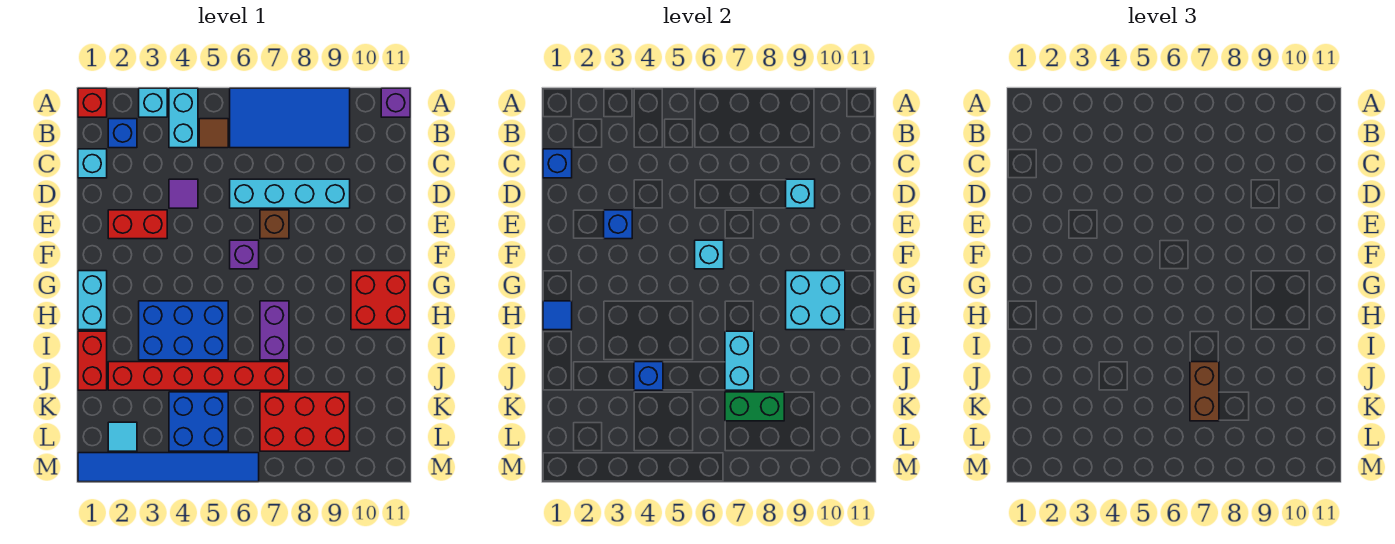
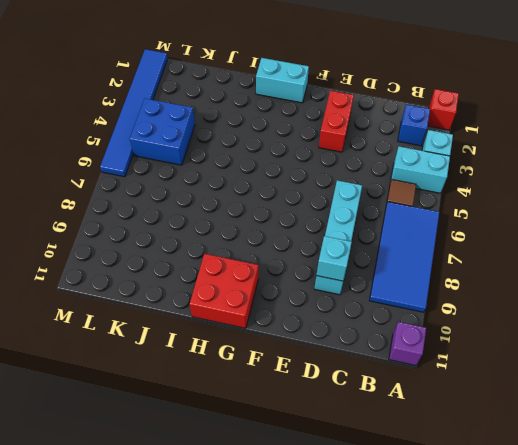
none -> cyan 1x1 brick [78,149,107,178]
none -> purple 1x1 tile [169,179,198,208]
none -> brown 1x1 brick [260,210,289,239]
none -> purple 1x1 brick [230,240,259,269]

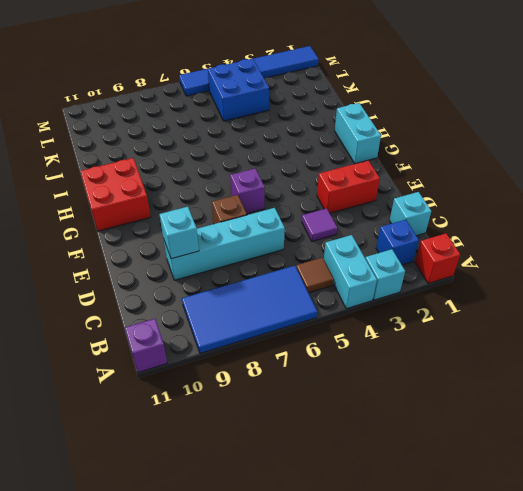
none -> blue 2x3 brick [139,301,228,360]
none -> purple 1x2 brick [260,301,289,360]
none -> red 1x2 brick [78,331,107,390]
none -> red 1x6 brick [108,362,289,390]

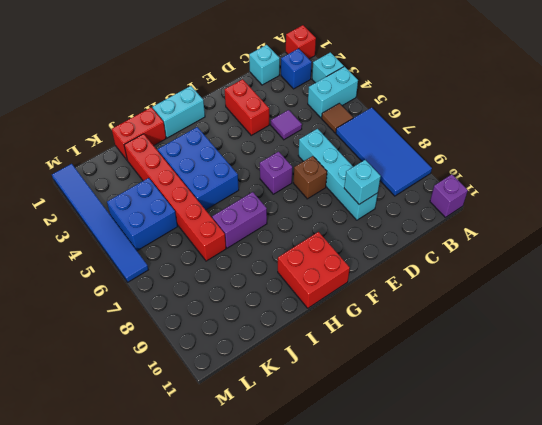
none -> red 2x3 brick [260,392,350,451]
none -> cyan 1x1 tile [108,422,137,451]
none -> blue 1x1 brick [543,149,572,178]
none -> blue 1x1 brick [604,210,632,239]

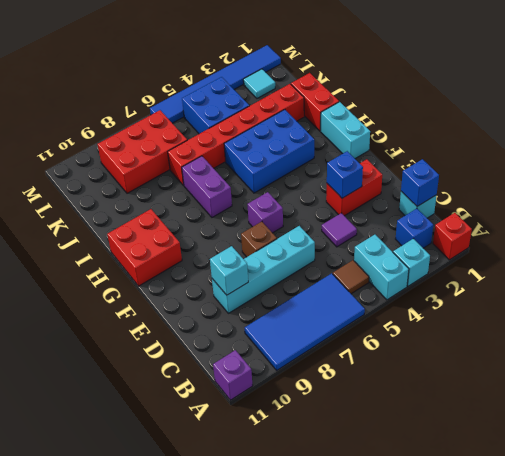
none -> cyan 1x1 brick [695,240,724,269]
none -> cyan 2x2 brick [786,271,845,330]
none -> blue 1x1 tile [543,301,572,330]
none -> cyan 1x2 brick [725,331,754,390]

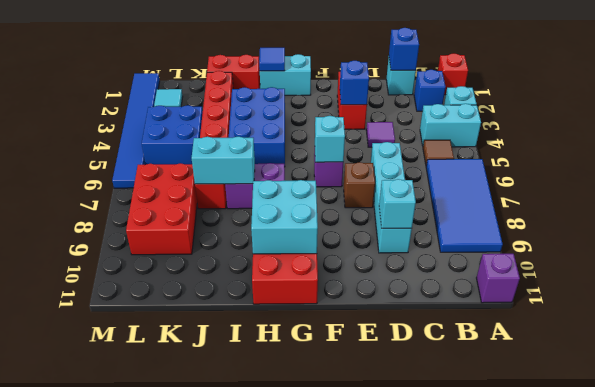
none -> blue 1x1 brick [634,362,663,390]
none -> green 1x2 brick [725,392,784,421]
none -> brown 1x2 brick [1190,362,1219,421]

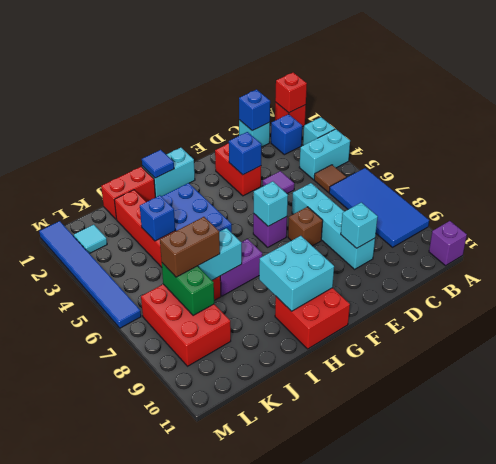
red 1x1 brick [275,73,307,113] -> none
none -> blue 2x2 brick [169,392,228,451]

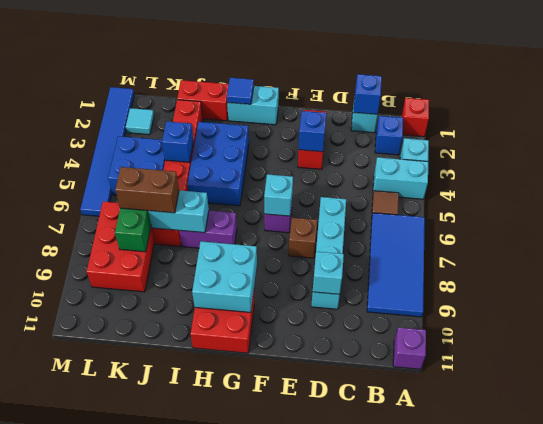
none -> purple 1x1 tile [169,179,198,208]

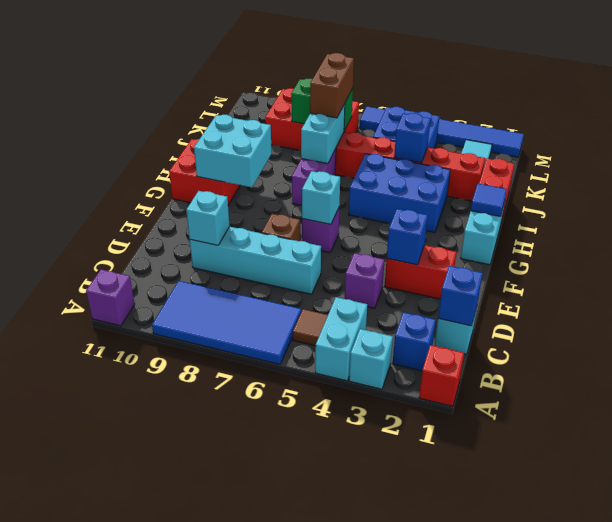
purple 1x1 brick [345,253,385,308] -> purple 1x1 tile [169,179,198,208]

